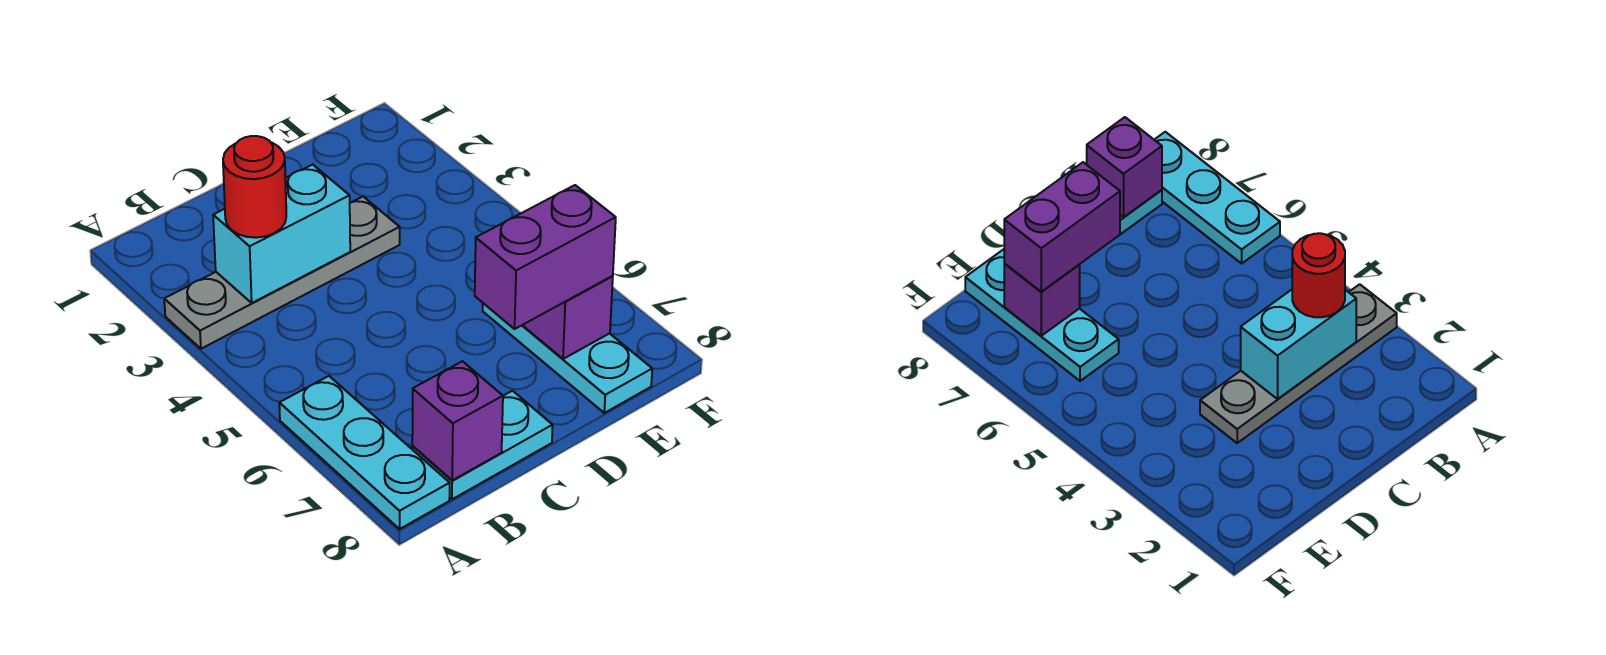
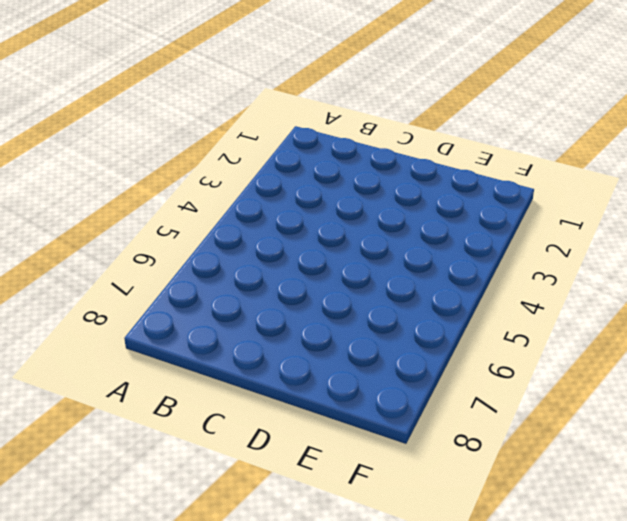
none -> grey 1x4 plate [164,197,400,349]
none -> cyan 1x3 plate [279,376,450,529]

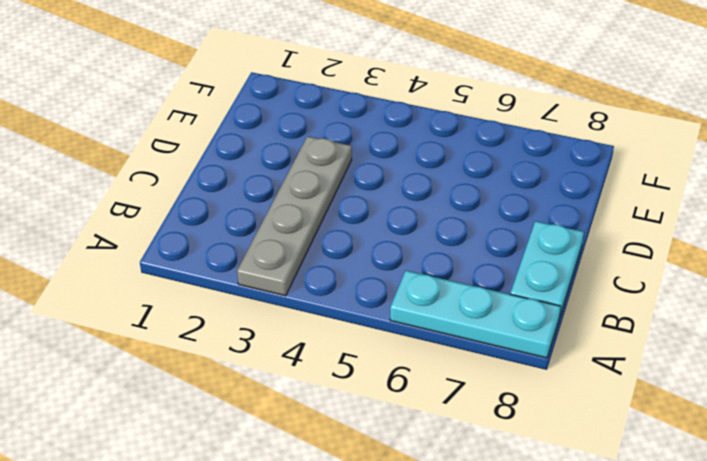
none -> cyan 1x3 plate [483,303,652,413]
none -> cyan 1x2 brick [213,165,350,303]

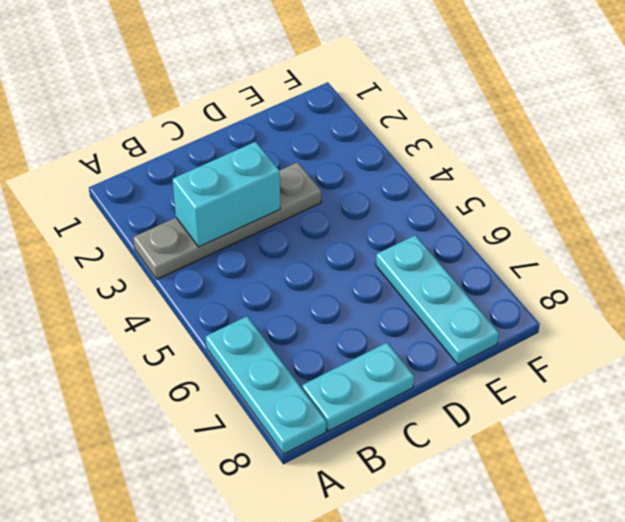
none -> purple 1x1 brick [412,361,503,480]
none -> purple 1x1 brick [524,276,613,359]

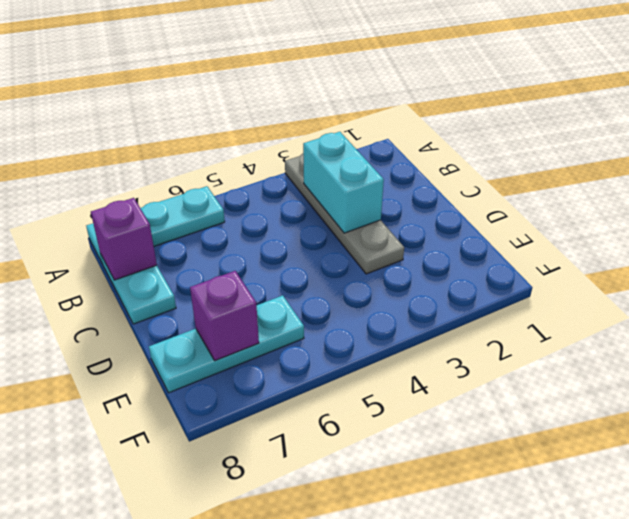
none -> red 1x1 round brick [223,136,286,238]
none -> purple 1x2 brick [475,185,616,329]

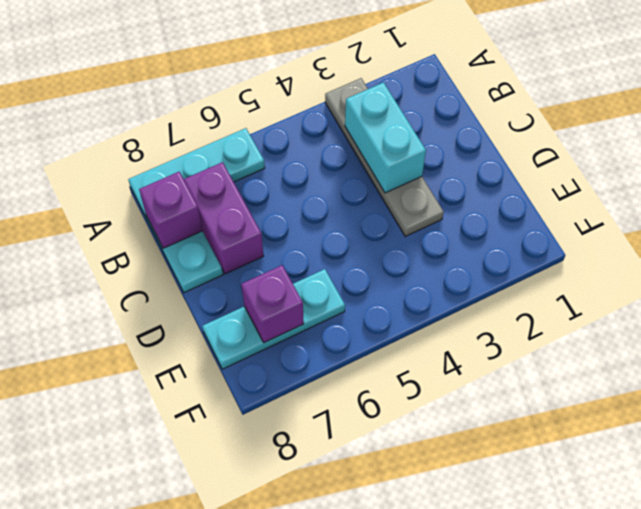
purple 1x2 brick [184,162,264,274] -> purple 1x2 brick moved to [475,185,616,329]
none -> red 1x1 round brick [223,136,286,238]

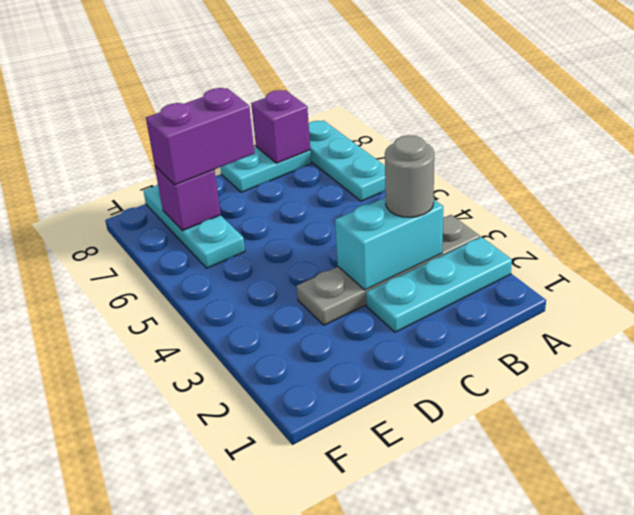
cyan 1x3 plate [366,237,512,332] -> none
grey 1x1 round brick [385,135,434,217] -> red 1x1 round brick [223,136,286,238]

